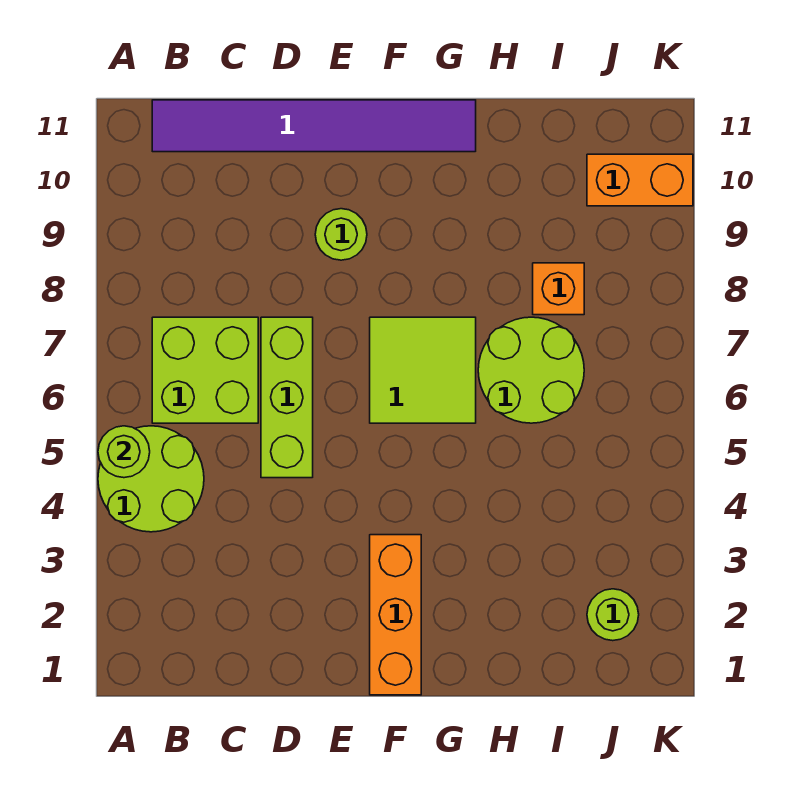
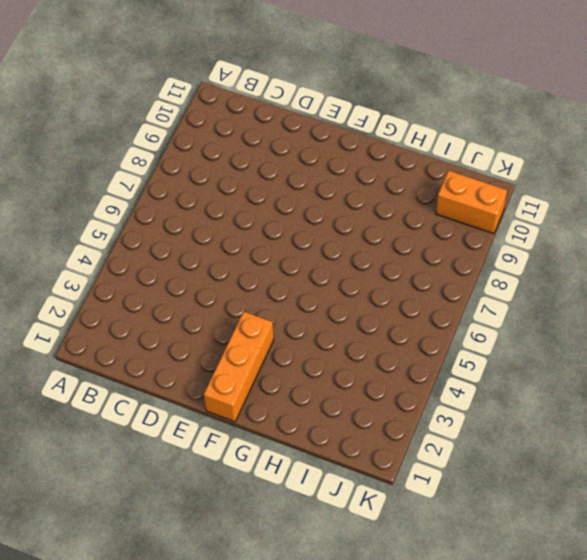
none -> lime 2x2 round brick [98,426,204,532]
none -> lime 2x2 brick [152,317,258,423]
none -> purple 1x6 tile [152,100,476,152]

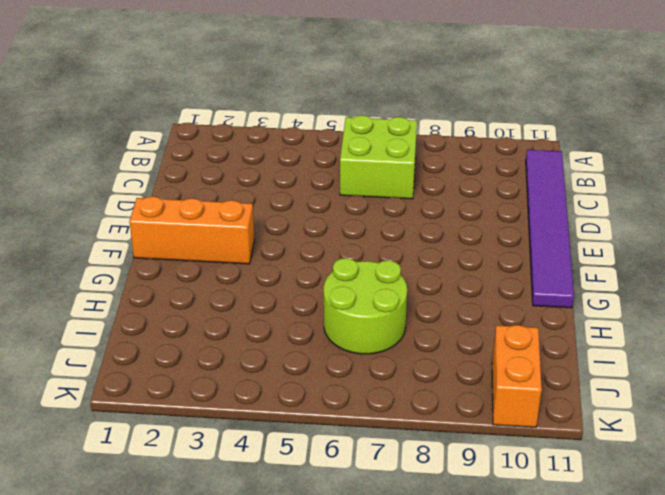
none -> lime 2x2 round brick [98,426,204,532]
none -> lime 1x3 brick [261,317,313,478]
none -> lime 1x1 round brick [315,209,367,260]

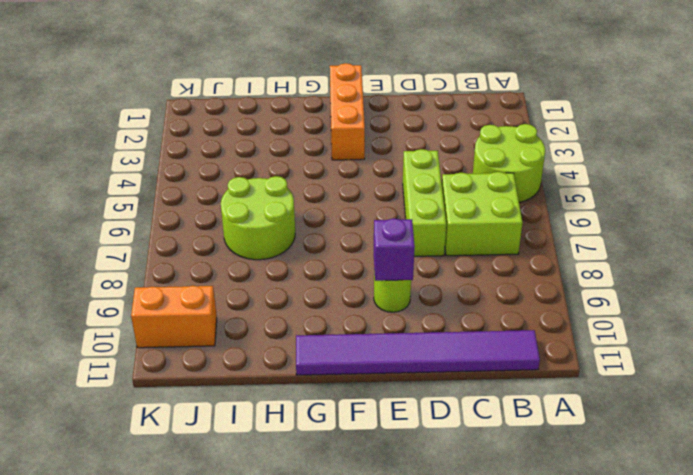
purple 1x1 brick [374,218,415,281] -> none
none -> lime 2x2 tile [370,317,476,423]
none -> orange 1x1 brick [533,263,584,315]
none -> lime 1x1 round brick [587,589,639,641]

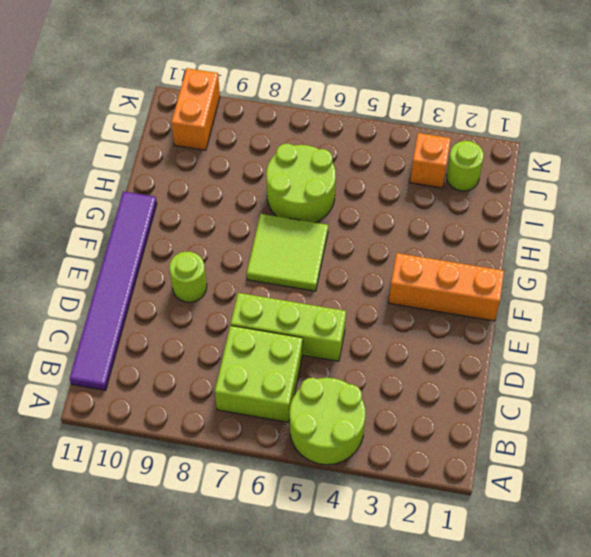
orange 1x1 brick [410,133,451,188] -> orange 1x1 brick moved to [533,263,584,315]
none -> lime 1x1 round brick [98,426,150,478]

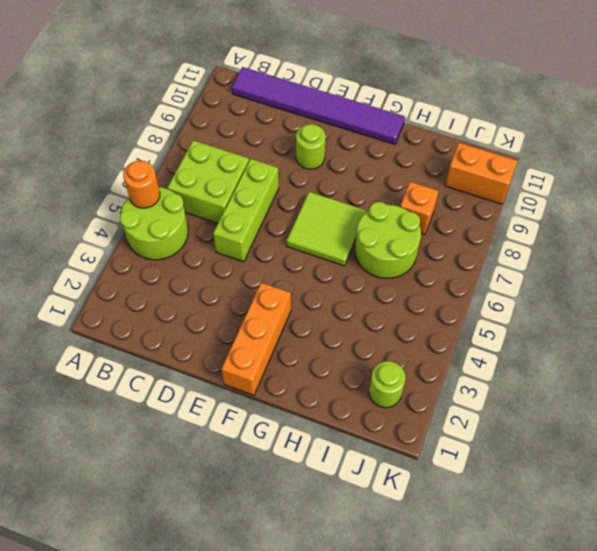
orange 1x1 round brick [123,161,160,208] -> lime 1x1 round brick [98,426,150,478]

